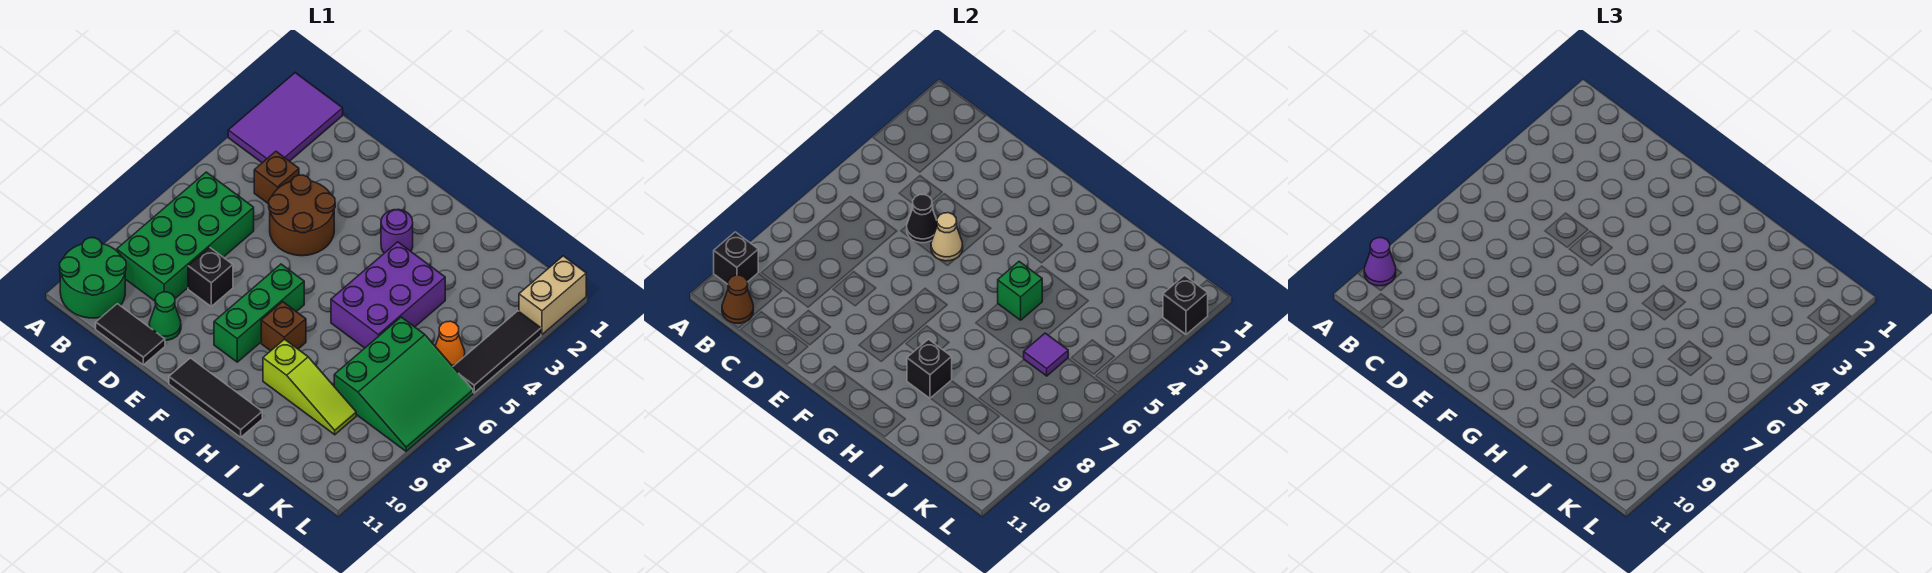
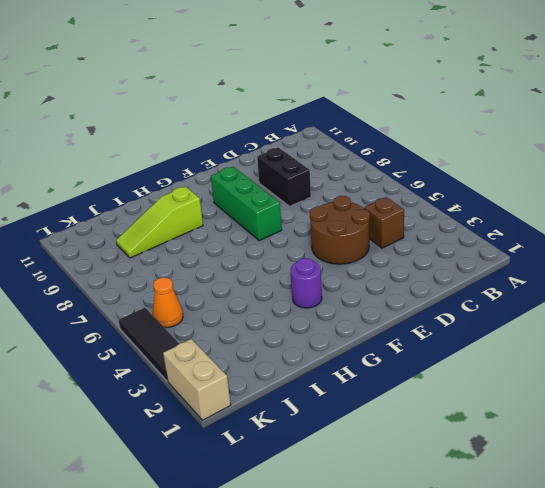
black 1x2 brick [257,147,311,206] -> black 1x1 brick [188,247,233,306]
none -> purple 2x3 tile [228,73,343,163]
none -> green 2x2 round brick [60,238,126,318]
none -> green 2x4 brick [117,172,254,301]

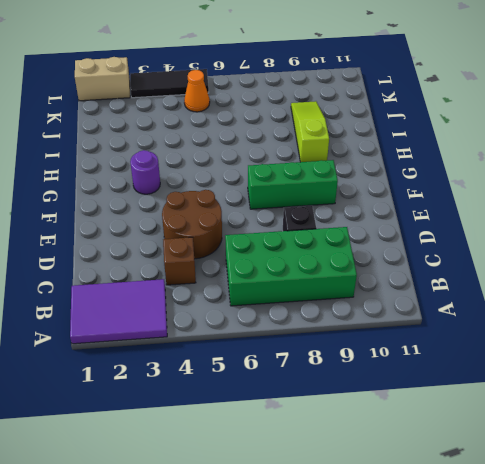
none -> green 2x2 round brick [60,238,126,318]
none -> black 1x2 tile [96,304,165,365]
none -> green 1x1 cone [149,292,181,340]

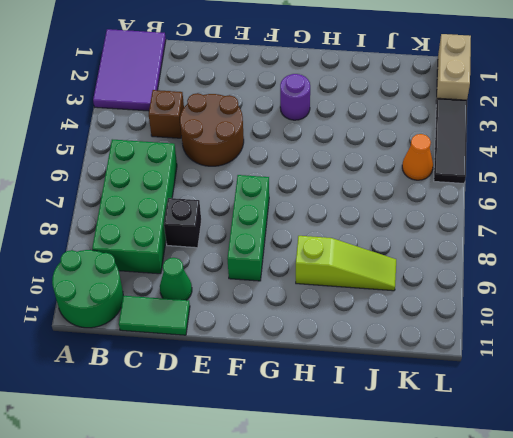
green 1x2 tile [119,296,190,335] -> black 1x2 tile [96,304,165,365]
none -> black 1x3 tile [169,358,262,437]
none -> brown 1x1 brick [261,302,306,351]
none -> purple 2x3 brick [331,242,445,348]

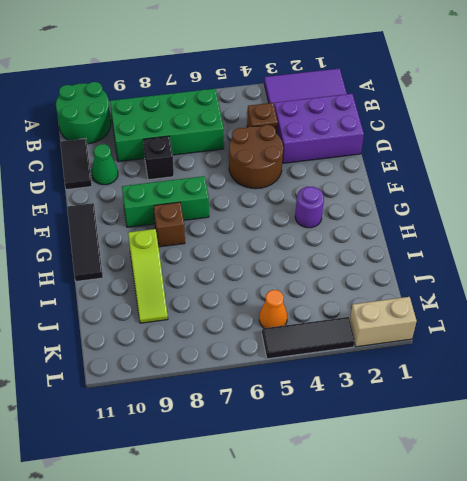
purple 2x3 brick [274,94,364,163] -> purple 2x3 brick moved to [331,242,445,348]
none -> green 3x3 slope [334,317,473,451]
none -> black 1x1 brick [714,232,758,284]
none -> brown 1x1 cone [722,275,753,323]

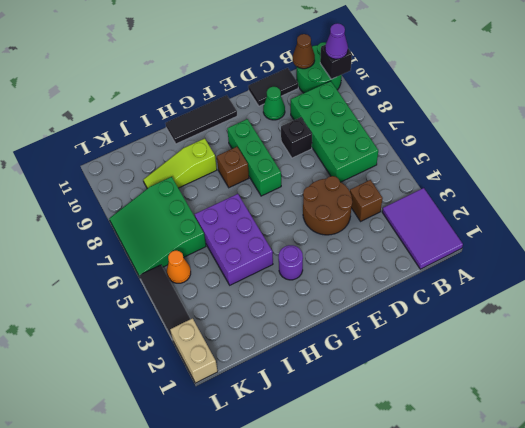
none -> black 1x1 cone [907,195,937,243]
none -> tan 1x1 cone [931,213,963,261]
none -> green 1x1 brick [998,262,1042,320]

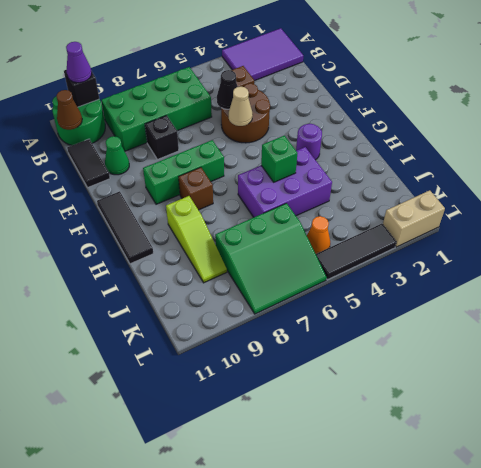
none -> black 1x1 brick [907,339,952,398]
none -> purple 1x1 tile [1024,333,1068,376]
none -> black 1x1 brick [1163,275,1208,334]

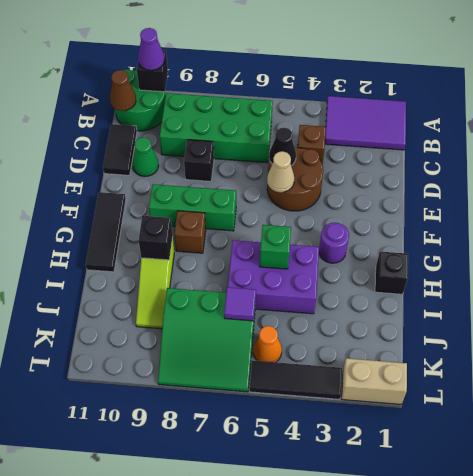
black 1x1 brick [375,252,408,294] -> black 1x1 brick moved to [1163,275,1208,334]

